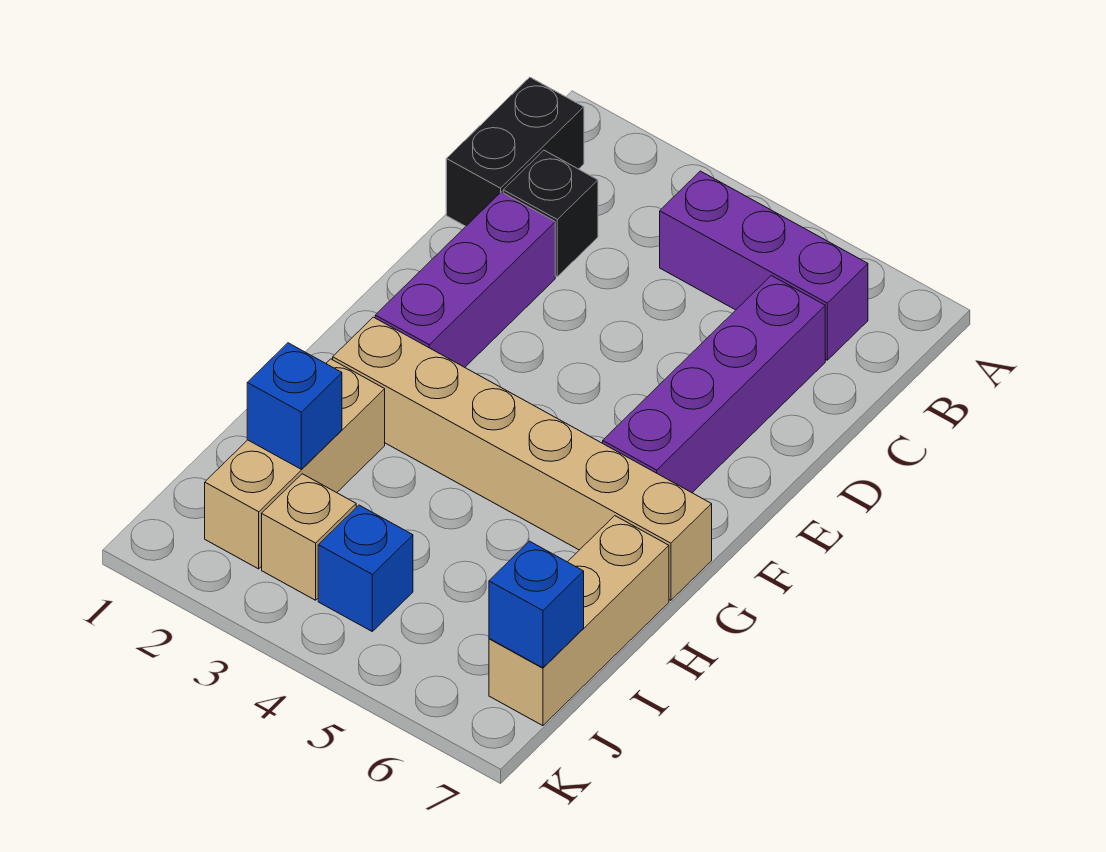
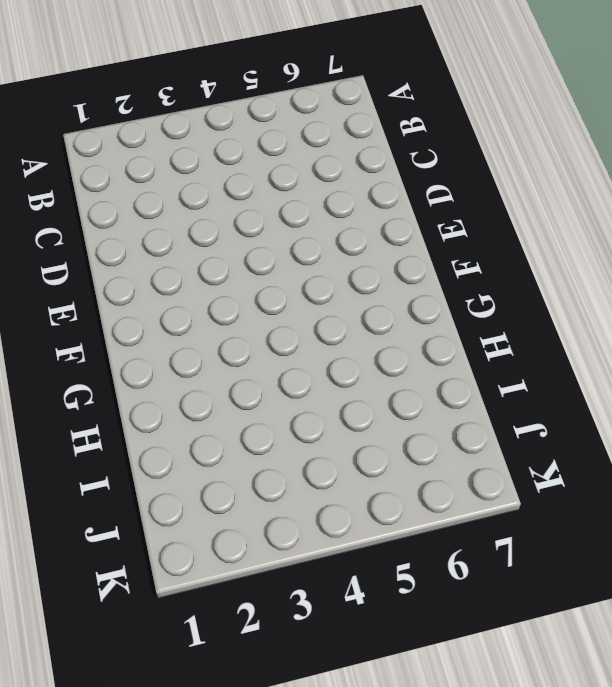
none -> black 1x2 brick [446,77,584,226]
none -> purple 1x3 brick [660,171,868,360]
none -> black 1x1 brick [503,150,598,277]

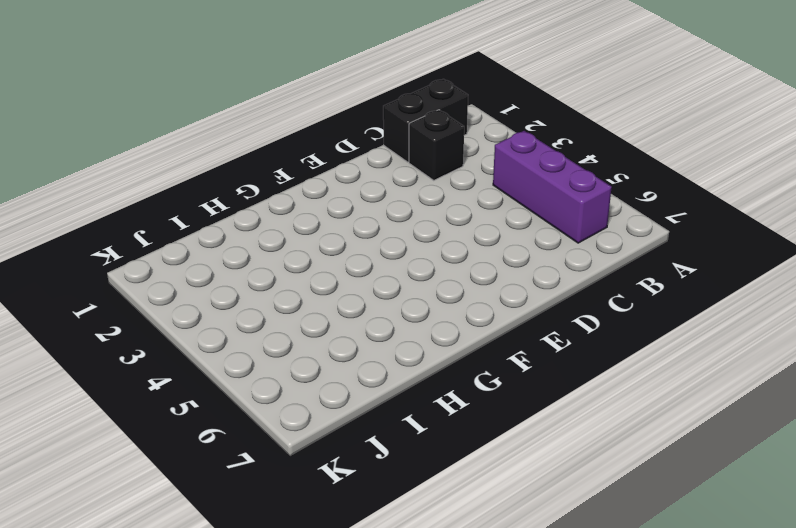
none -> purple 1x4 brick [603,276,825,493]
none -> purple 1x3 brick [375,192,555,367]
none -> tan 1x6 brick [333,317,712,600]

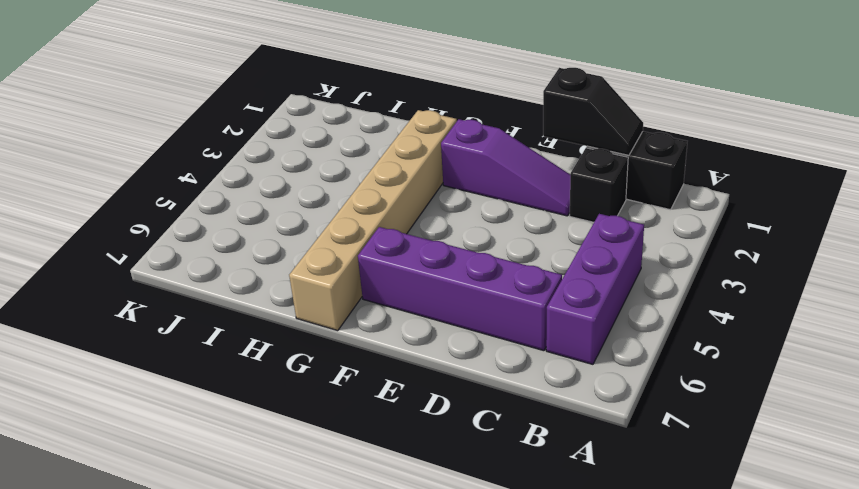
black 1x2 slope [543,68,643,155] -> none
purple 1x3 slope [441,119,570,216] -> purple 1x3 brick [375,192,555,367]
none -> tan 1x3 brick [205,359,385,569]
none -> tan 1x3 brick [489,516,669,726]
none -> tan 1x1 brick [262,474,356,600]

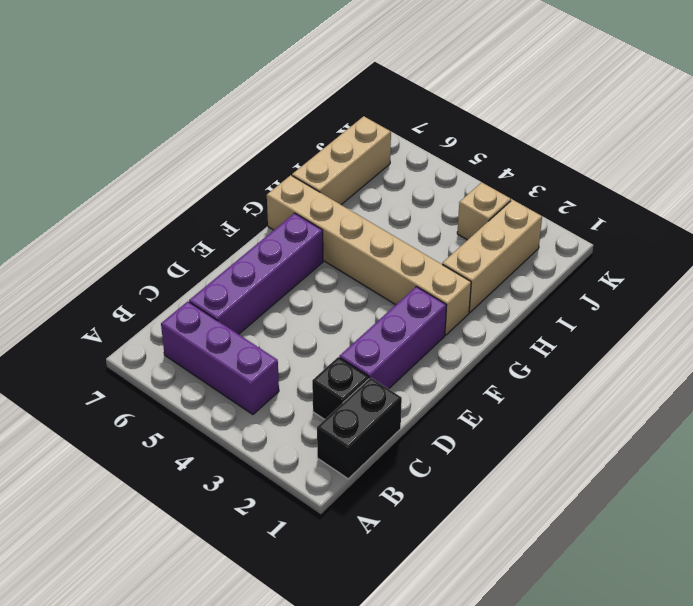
none -> blue 1x1 brick [318,505,413,631]
none -> blue 1x1 brick [247,343,342,469]
none -> blue 1x1 brick [489,541,584,668]

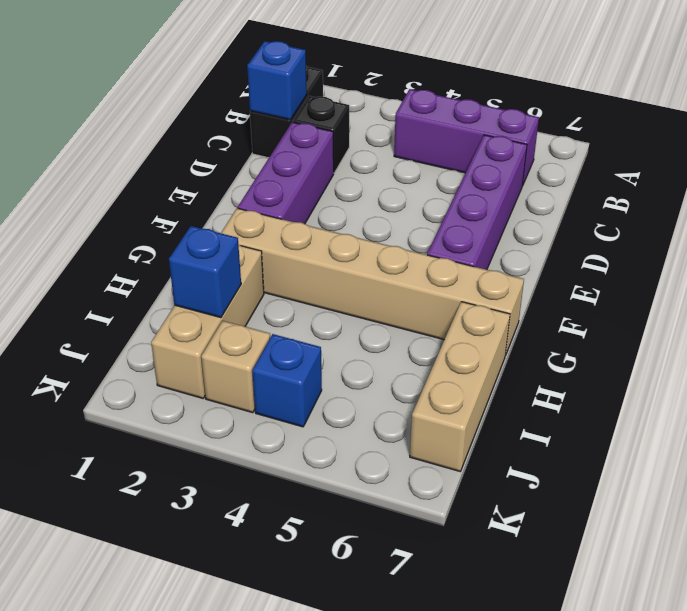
blue 1x1 brick [247,41,307,120] -> blue 1x1 brick moved to [489,541,584,668]

